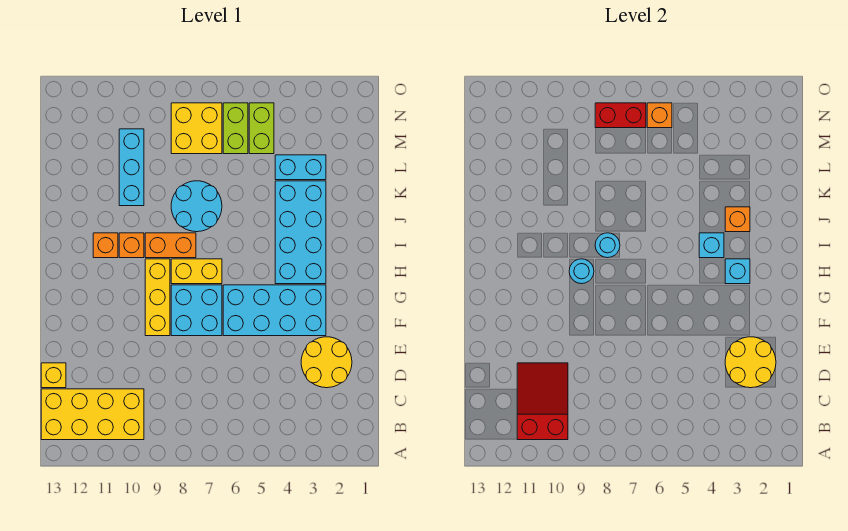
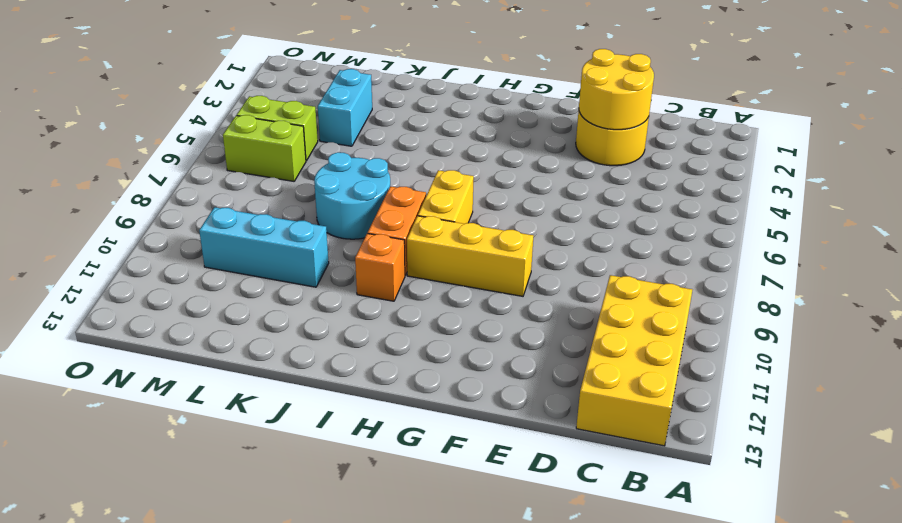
none -> yellow 1x1 brick [41,363,66,388]
none -> cyan 2x4 brick [223,285,326,336]
none -> cyan 2x2 brick [171,285,222,336]

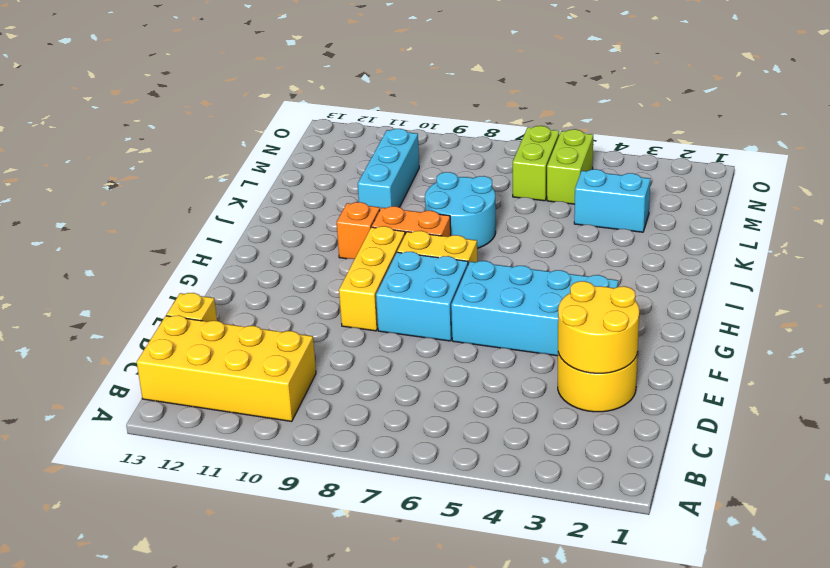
none -> cyan 2x4 brick [275,181,326,284]
none -> orange 1x1 brick [93,233,118,258]
none -> yellow 2x2 brick [171,103,222,154]

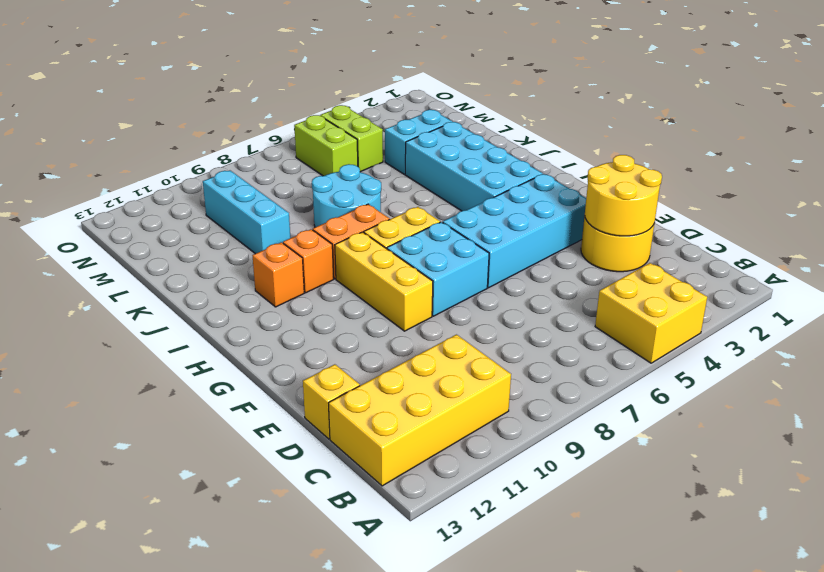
yellow 2x2 brick [595,263,707,363] -> yellow 2x2 brick moved to [171,103,222,154]
none -> red 2x3 slope [517,363,568,440]
none -> cyan 1x1 brick [725,259,750,284]
none -> cyan 1x1 round brick [569,259,594,284]

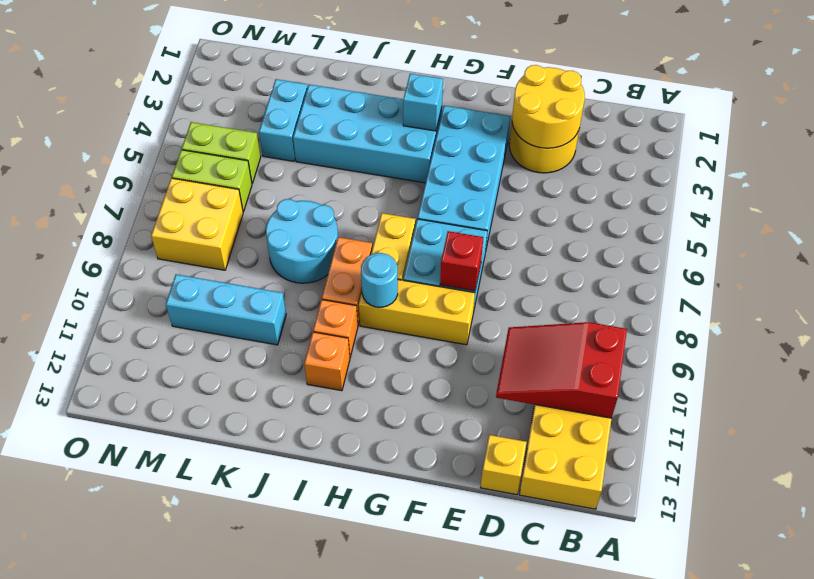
red 1x1 brick [440,231,483,291] -> none
none -> cyan 1x1 brick [699,233,724,258]
none -> cyan 1x1 round brick [595,233,620,258]
none -> orange 1x1 brick [725,207,750,232]

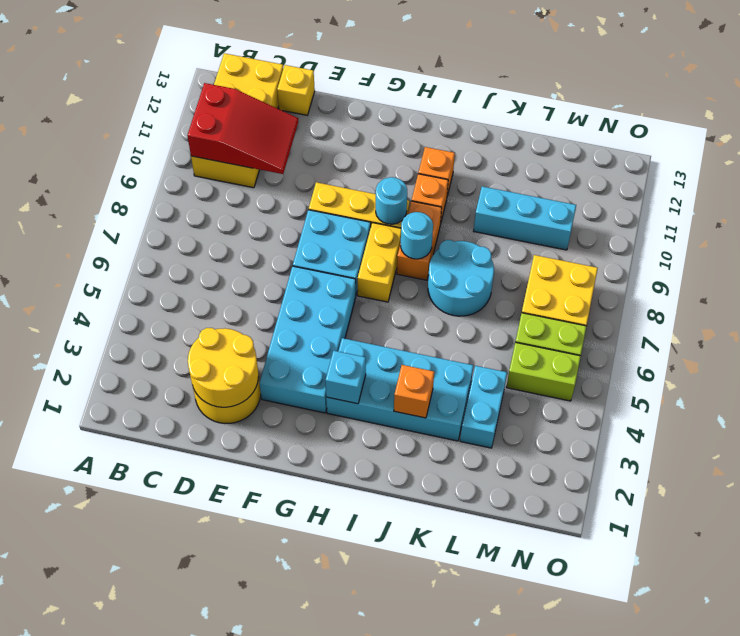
none -> cyan 1x1 brick [699,233,724,258]
none -> orange 1x1 brick [647,103,672,128]
none -> red 1x2 brick [595,103,646,128]

